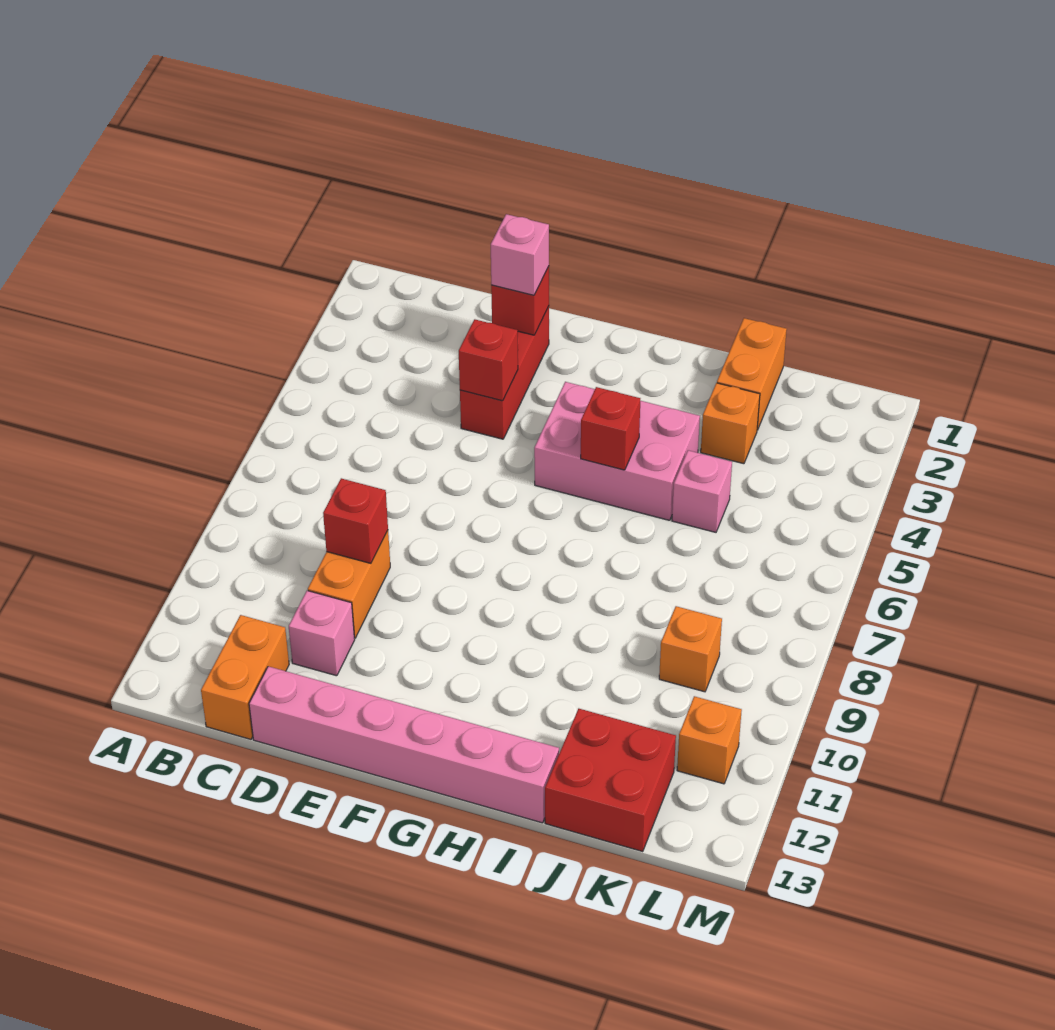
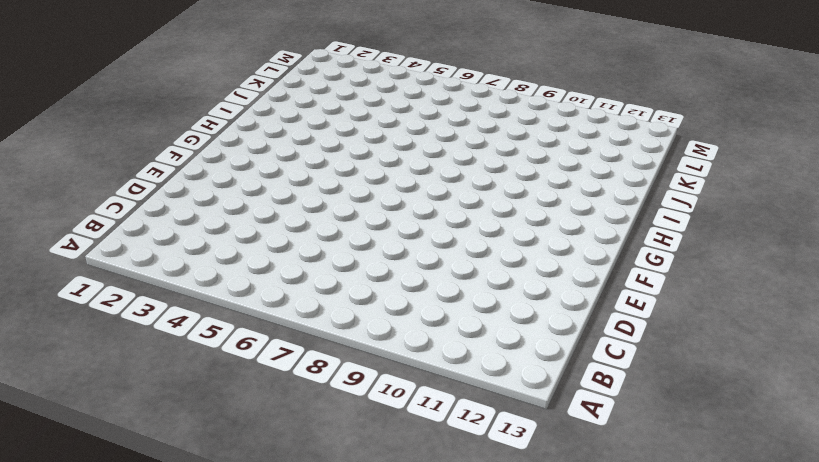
none -> orange 1x2 brick [201,615,289,739]
none -> orange 1x2 brick [308,530,390,638]
none -> pink 1x1 brick [289,591,355,676]

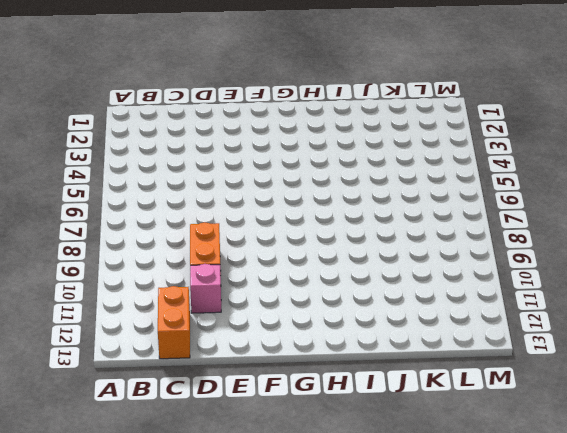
none -> pink 1x6 brick [249,666,559,823]
none -> red 1x3 brick [460,306,549,439]
none -> pink 2x3 brick [534,382,700,520]

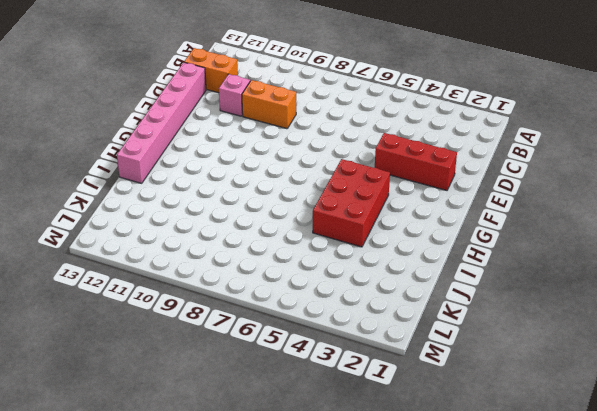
red 2x3 brick [313,159,390,247] -> pink 2x3 brick [534,382,700,520]
none -> orange 1x2 brick [717,318,787,430]
none -> orange 1x1 brick [701,383,760,464]
none -> pink 1x1 brick [672,450,732,532]

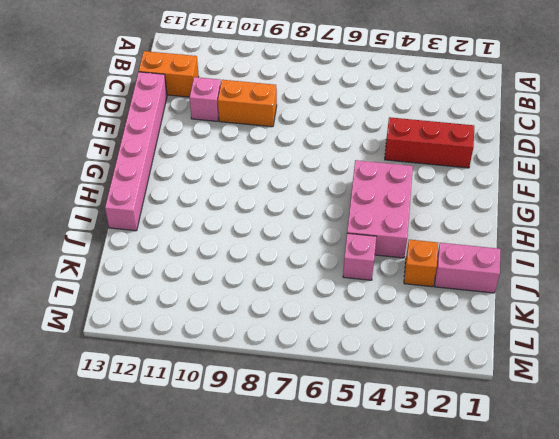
pink 1x2 brick [435,243,500,293] -> orange 1x2 brick [717,318,787,430]
none -> red 2x2 brick [545,709,676,852]
none -> orange 1x1 brick [659,606,722,692]
none -> orange 1x1 brick [677,696,742,784]

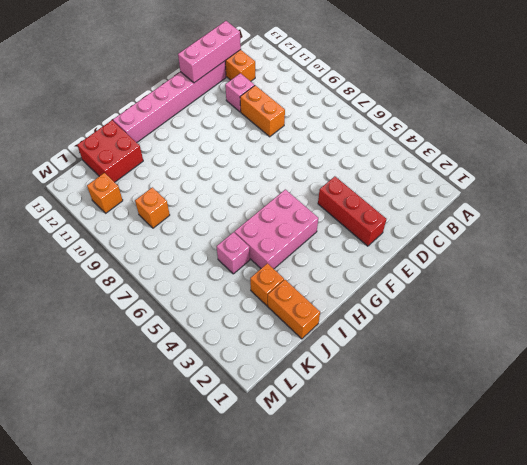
pink 1x3 brick [178,21,241,83] -> none
none -> red 1x1 brick [323,478,388,563]
none -> red 1x1 brick [491,266,549,335]
none -> red 1x1 brick [459,319,518,401]

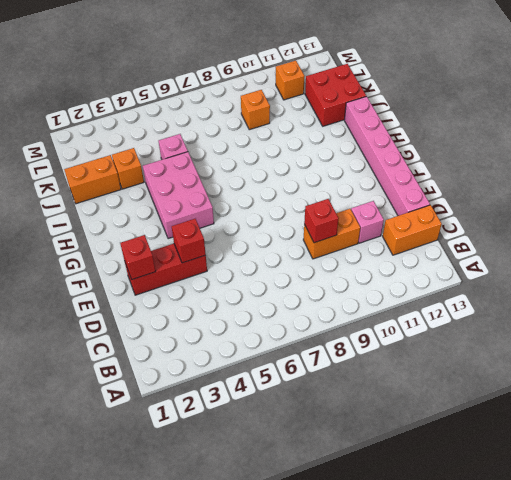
none -> red 1x1 brick [581,387,640,470]
none -> pink 1x1 brick [491,214,549,295]

